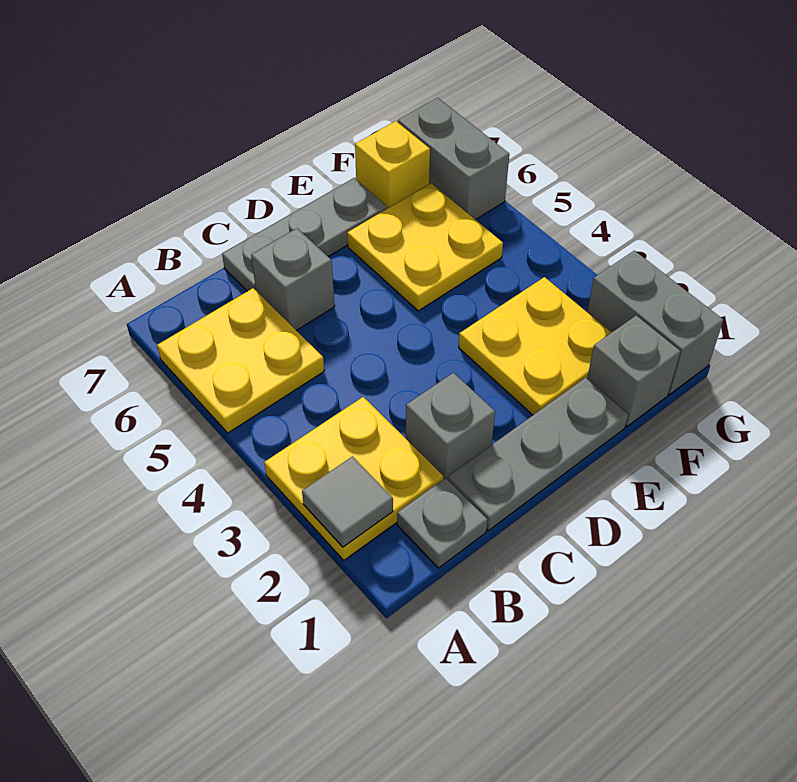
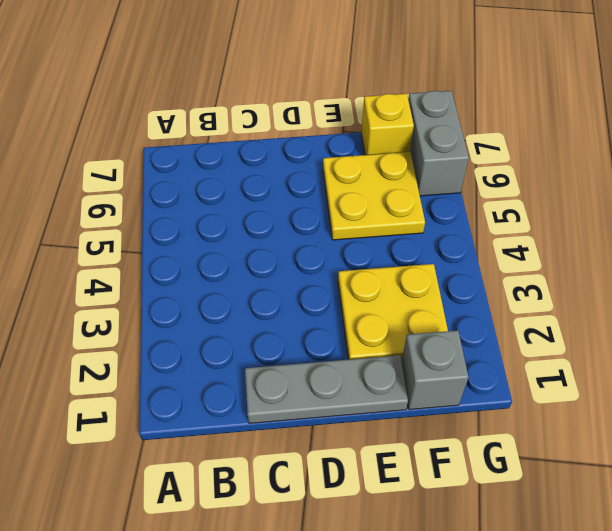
none -> yellow 2x2 plate [264,397,443,560]
none -> yellow 2x2 plate [157,288,324,433]
none -> grey 1x1 plate [397,478,487,568]

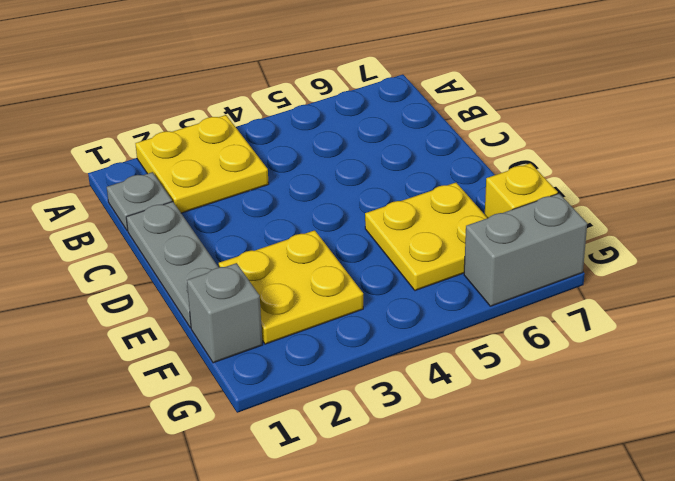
none -> yellow 2x2 plate [157,288,324,433]
none -> grey 1x1 brick [406,373,495,480]
none -> grey 1x1 brick [251,228,335,330]

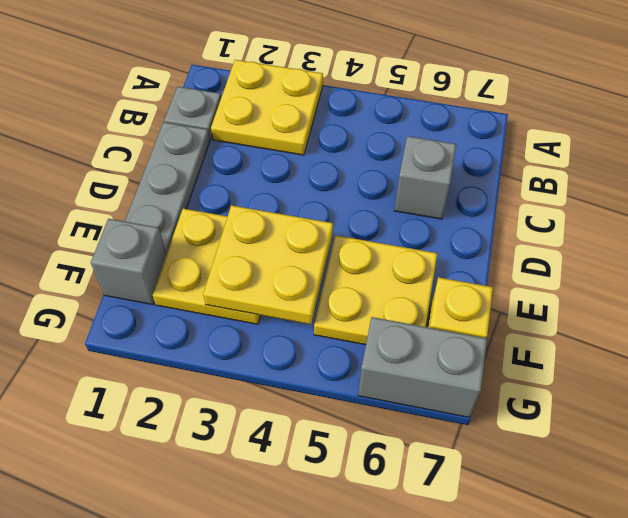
yellow 2x2 plate [203,205,333,324] -> yellow 2x2 plate moved to [157,288,324,433]
none -> grey 1x1 brick [406,373,495,480]
none -> grey 1x3 plate [222,178,387,291]
none -> grey 1x2 brick [587,251,723,395]

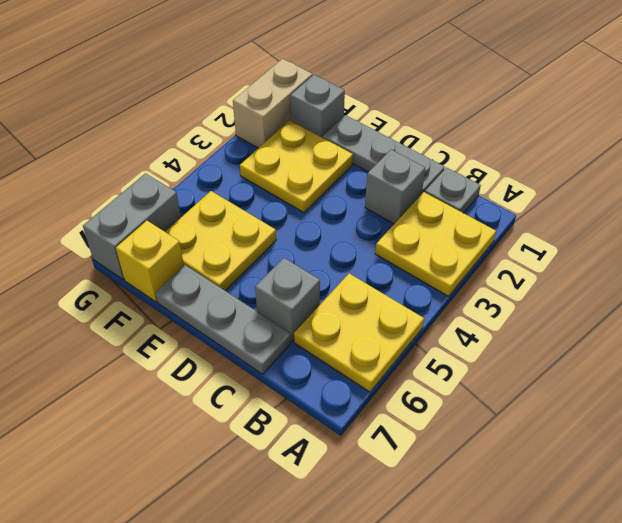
tan 1x2 brick [233,59,312,148] -> grey 1x2 brick [587,251,723,395]
none -> grey 1x1 tile [302,456,393,547]

